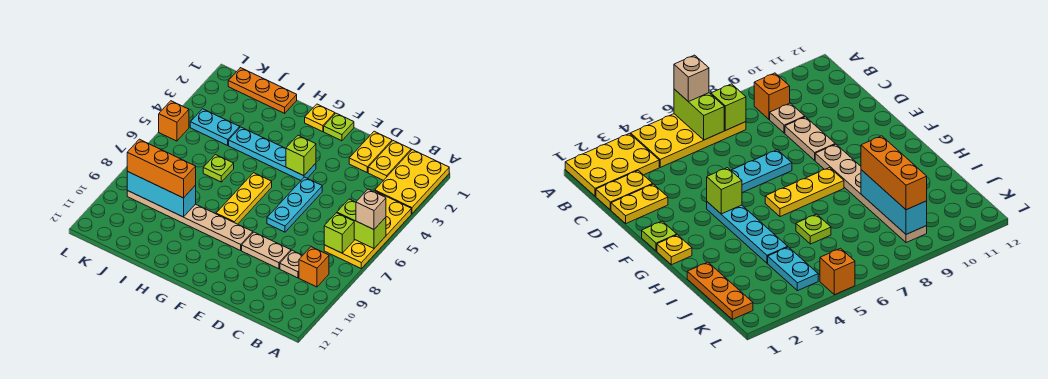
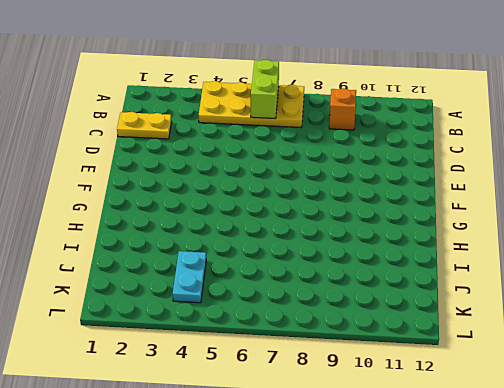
none -> yellow 2x3 plate [375,150,449,214]
none -> tan 1x1 plate [280,250,303,278]
none -> yellow 1x2 plate [349,131,392,172]

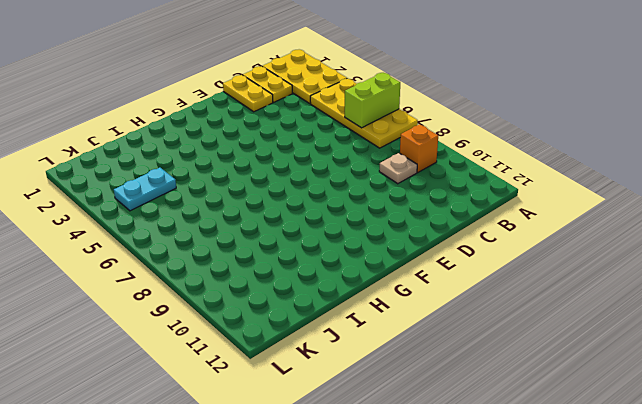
none -> tan 1x2 plate [242,232,291,269]
none -> cyan 1x3 plate [267,177,322,232]
none -> lime 1x1 plate [324,113,354,141]

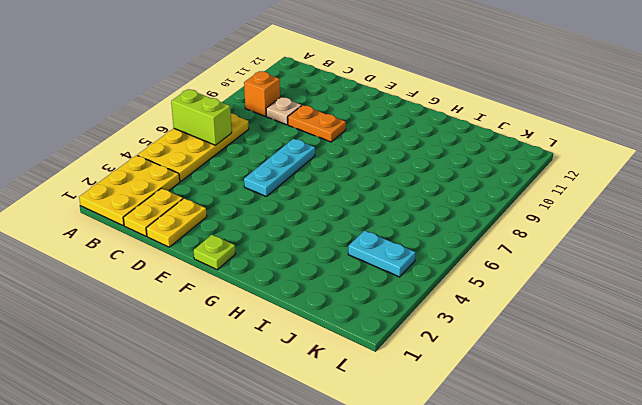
orange 1x2 plate [288,105,346,142] -> tan 1x2 plate [242,232,291,269]
none -> cyan 1x4 plate [229,127,316,180]
none -> tan 1x6 plate [127,191,253,250]
none -> yellow 1x1 plate [305,104,335,132]

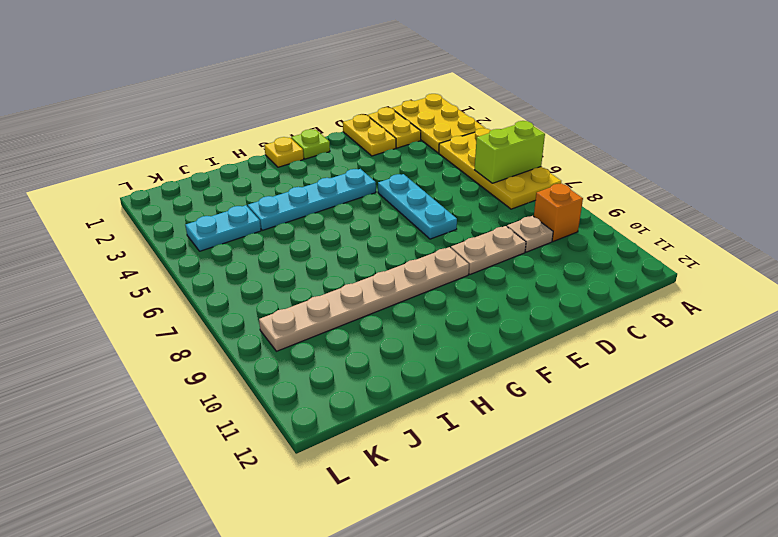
none -> yellow 1x3 plate [216,173,272,224]
none -> orange 1x3 plate [228,68,297,113]
none -> lime 1x1 plate [203,155,234,182]

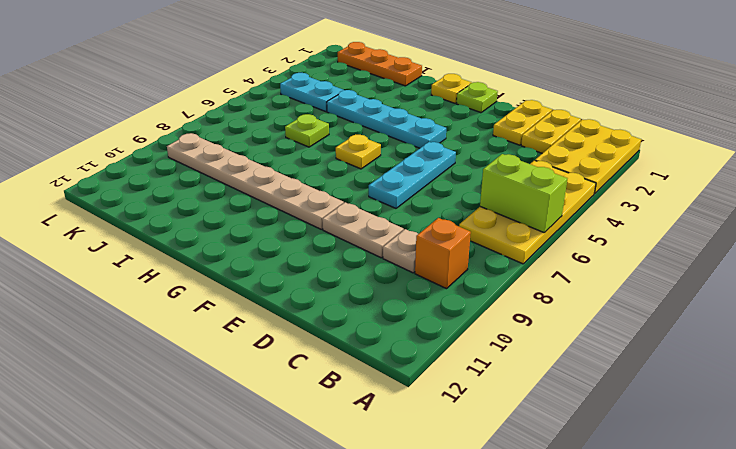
yellow 1x1 plate [336,135,381,169] -> yellow 1x3 plate [216,173,272,224]
none -> orange 1x1 brick [159,101,189,141]
none -> lime 1x1 brick [324,213,354,253]
none -> lime 1x1 brick [286,135,316,176]

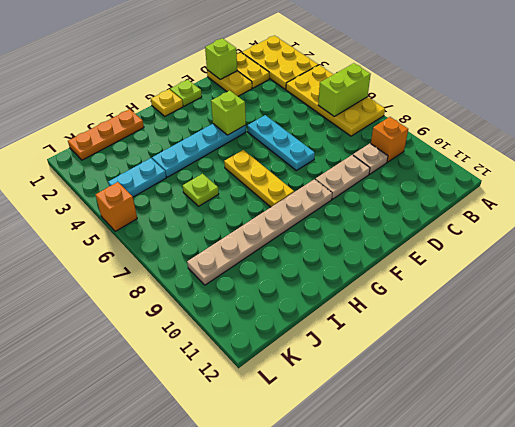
lime 1x1 brick [205,38,237,80] -> lime 1x1 brick moved to [324,213,354,253]
none -> cyan 1x3 brick [127,172,196,217]
none -> tan 1x1 brick [356,189,386,230]
none -> orange 1x3 brick [127,139,196,198]

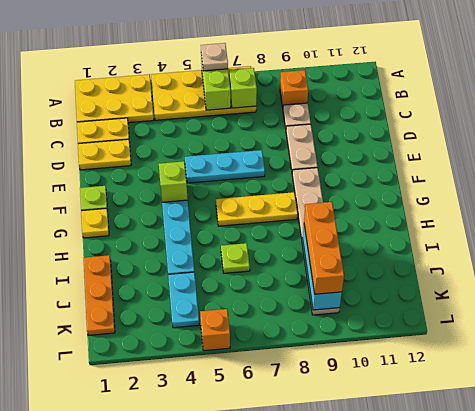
tan 1x1 plate [201,43,228,71] -> tan 1x1 brick [356,189,386,230]

